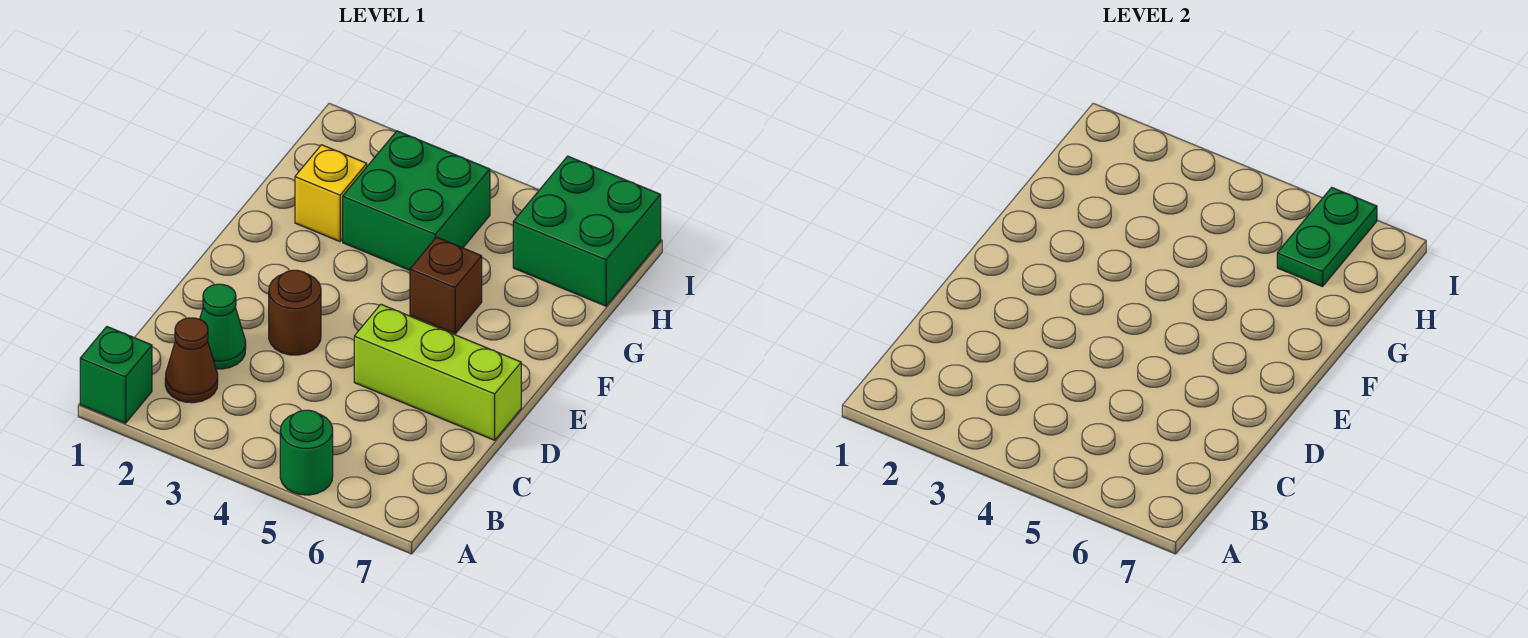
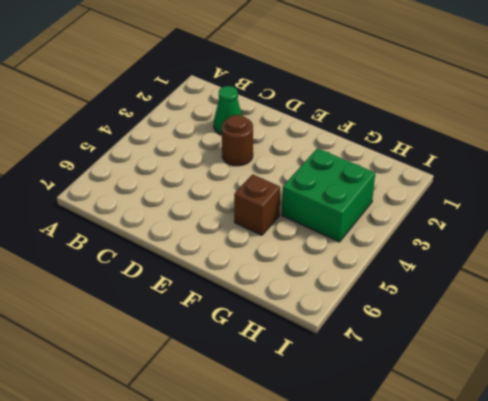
none -> green 1x1 brick [80,327,152,423]
none -> green 1x1 round brick [280,410,333,495]

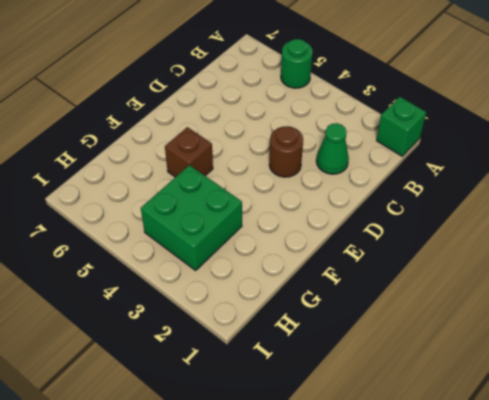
none -> brown 1x1 cone [165,318,218,403]
none -> lime 1x3 brick [354,304,521,440]

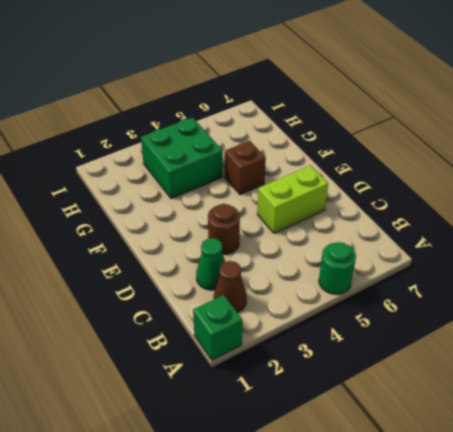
lime 1x2 brick [257,166,328,233] -> lime 1x3 brick [354,304,521,440]
none -> yellow 1x1 brick [295,145,367,241]
none -> green 2x2 brick [513,156,661,306]

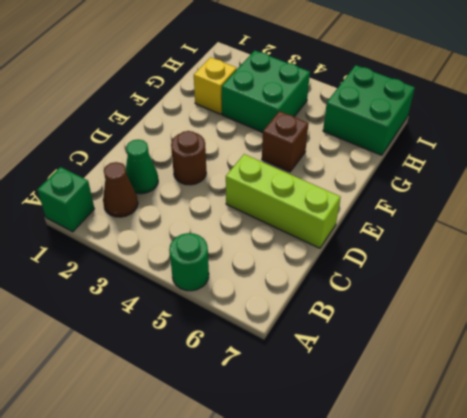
none -> green 1x2 plate [1277,188,1377,287]

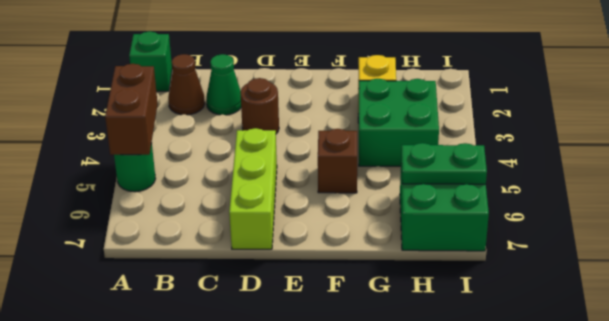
brown 1x2 brick [105,64,158,155] -> none

